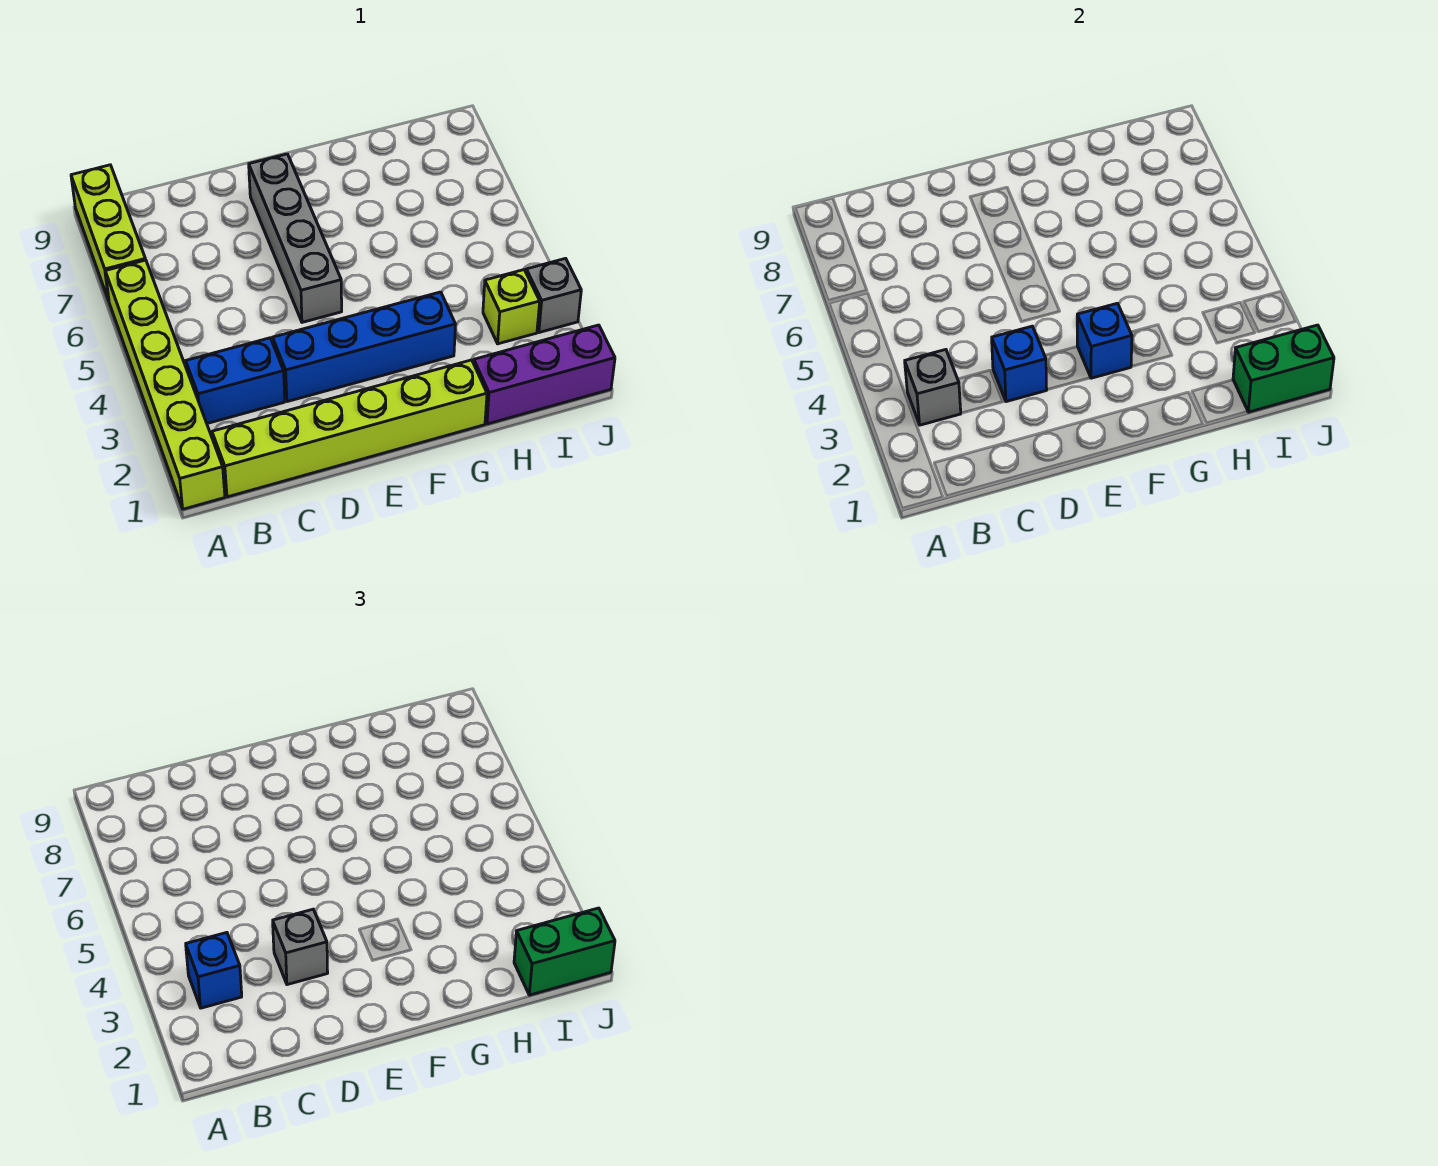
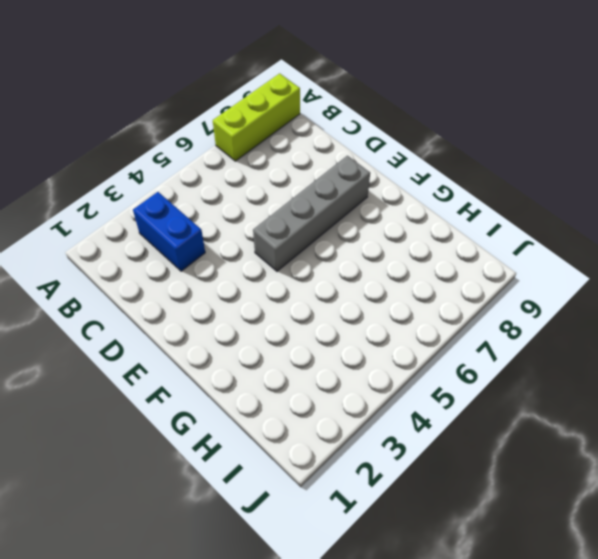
none -> lime 1x6 brick [105,260,225,509]
none -> lime 1x6 brick [212,360,487,497]
none -> blue 1x4 brick [273,292,455,402]

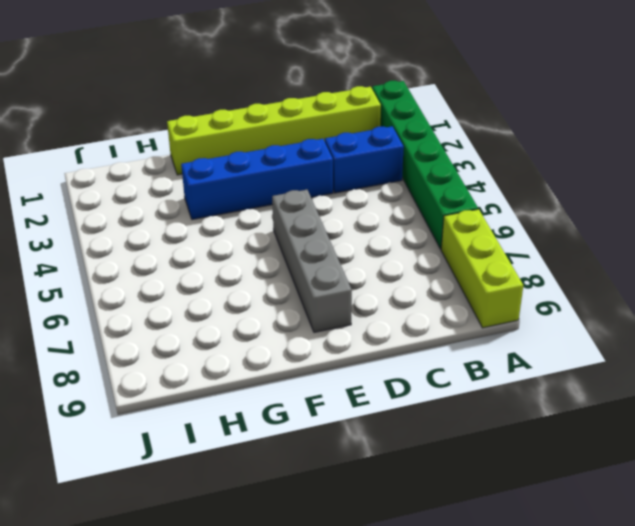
green 1x6 brick [372,81,478,249] -> lime 1x6 brick [105,260,225,509]
none -> purple 1x3 brick [474,325,615,424]
none -> lime 1x1 brick [483,270,540,344]
none -> grey 1x1 brick [526,258,581,333]

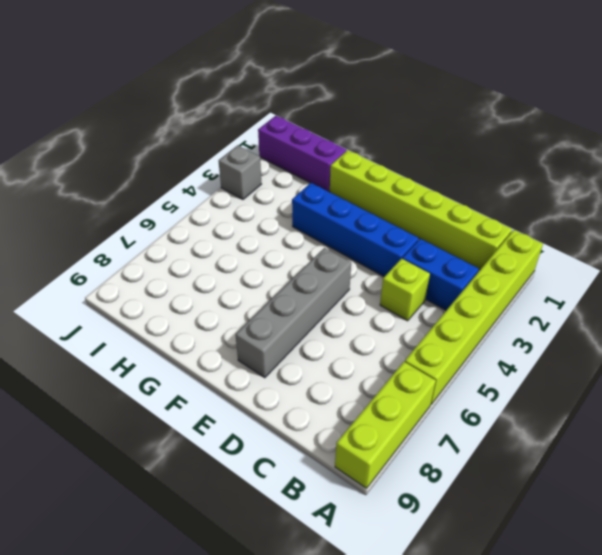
lime 1x1 brick [380,259,430,321] -> lime 1x1 brick moved to [483,270,540,344]
none -> grey 1x1 brick [905,350,961,425]
none -> blue 1x1 brick [992,326,1047,402]
none -> blue 1x1 brick [1077,303,1132,378]

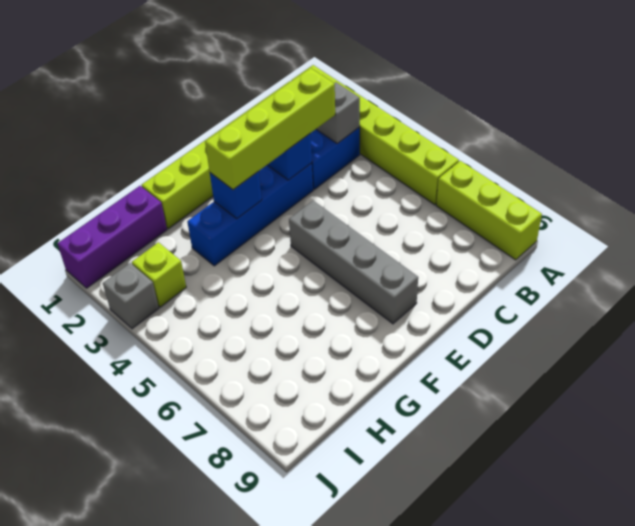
lime 1x4 brick [205,68,335,190] -> grey 1x1 brick [273,909,328,985]
none -> green 1x2 brick [1233,325,1334,412]
none -> blue 1x1 brick [186,933,242,1008]
none -> green 1x2 brick [514,908,615,995]

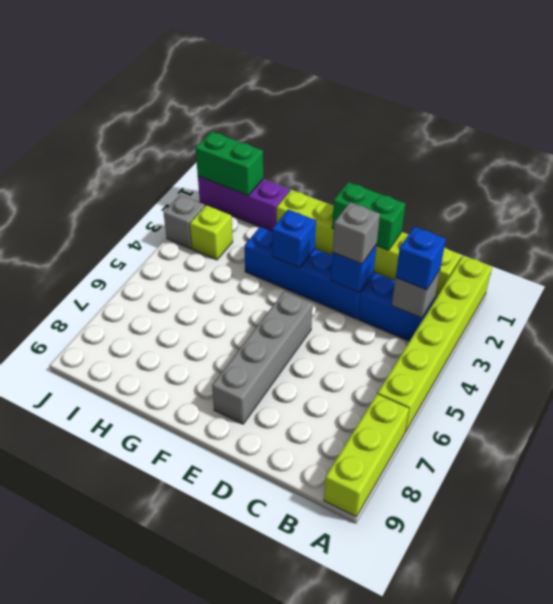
green 1x2 brick [332,182,406,250] -> green 1x2 brick moved to [514,908,615,995]

